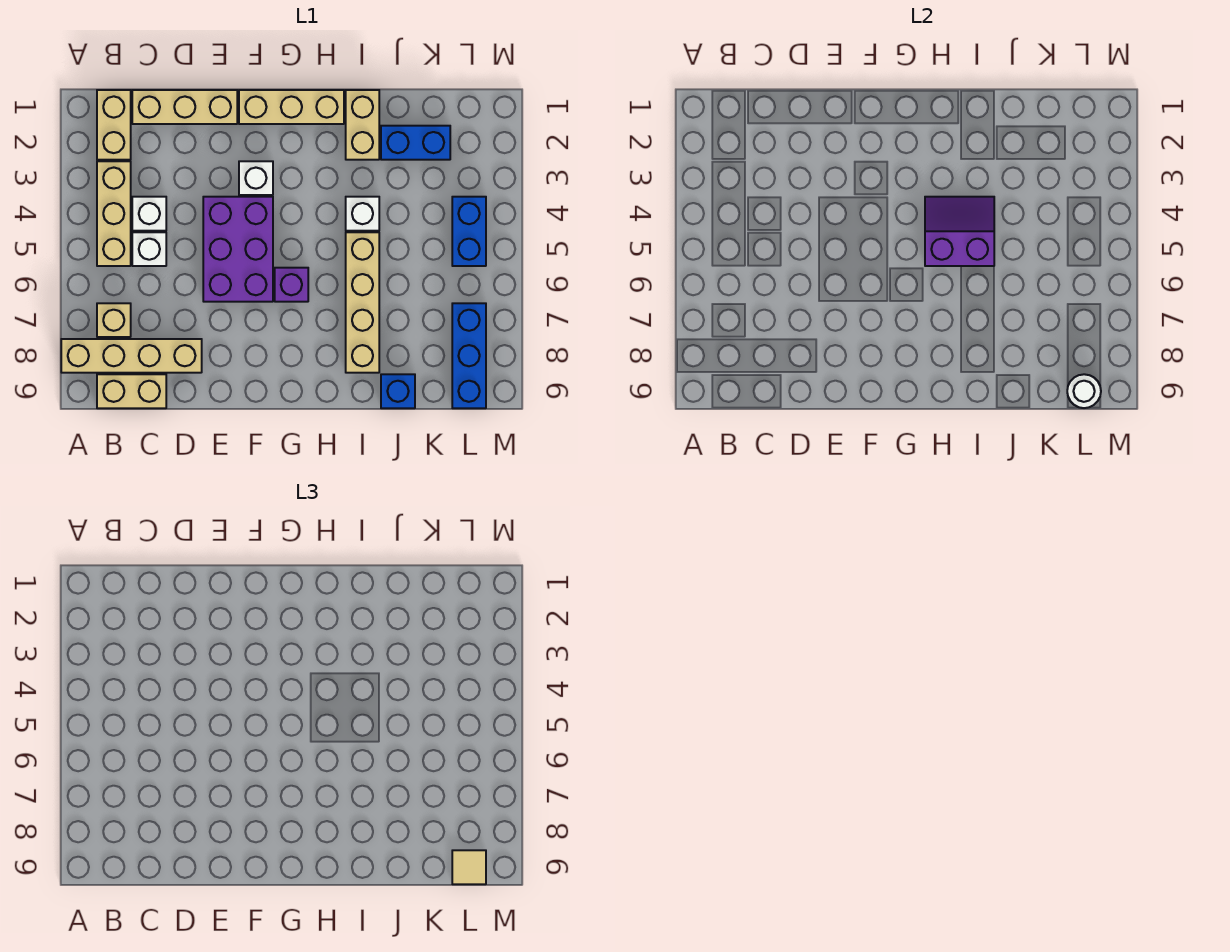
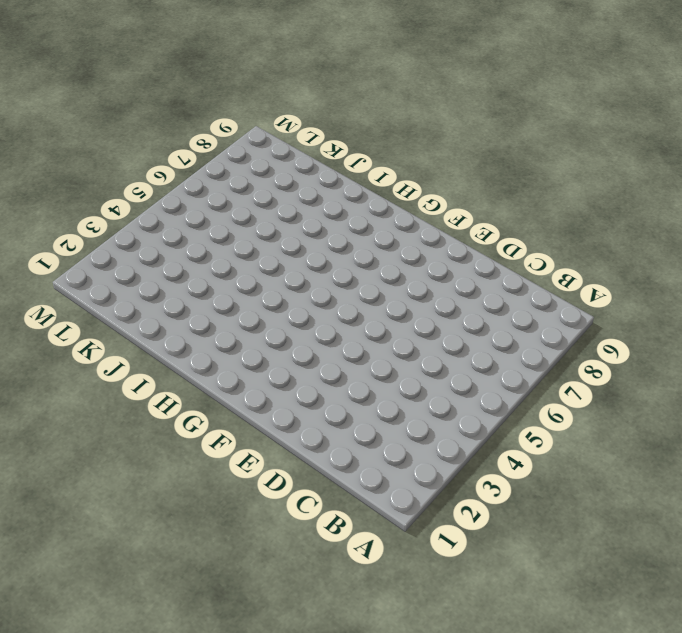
none -> tan 1x4 brick [61,339,202,373]
none -> tan 1x2 brick [97,90,131,160]
none -> tan 1x3 brick [97,161,131,266]

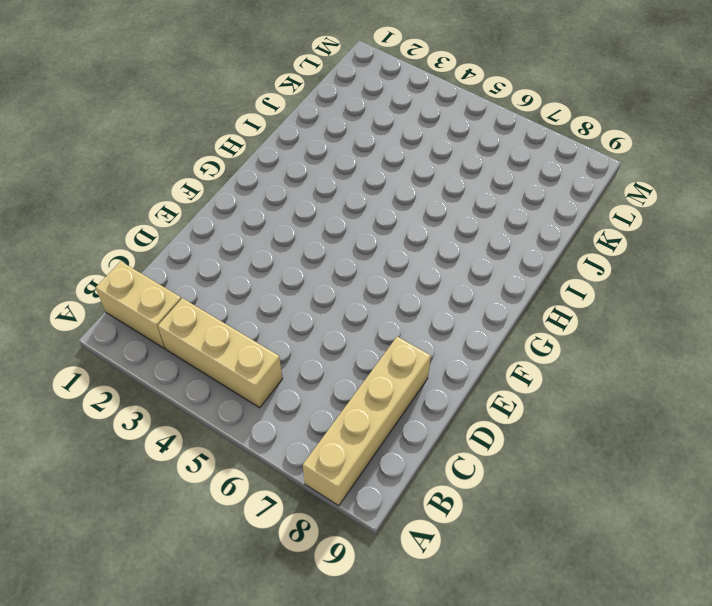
none -> tan 1x1 brick [97,303,131,337]
none -> tan 1x2 brick [97,374,166,408]
none -> tan 1x3 brick [132,90,237,124]

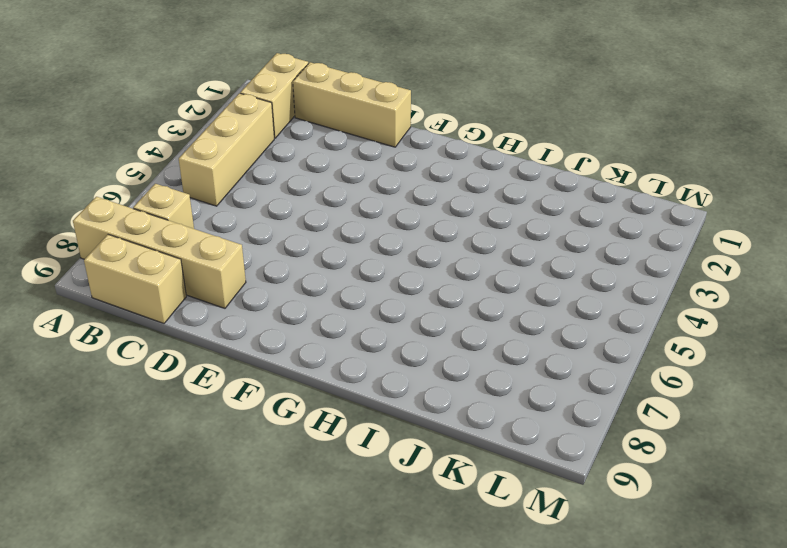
none -> white 1x1 brick [132,197,166,231]
none -> white 1x1 brick [132,232,166,266]
none -> purple 2x3 brick [203,197,273,302]

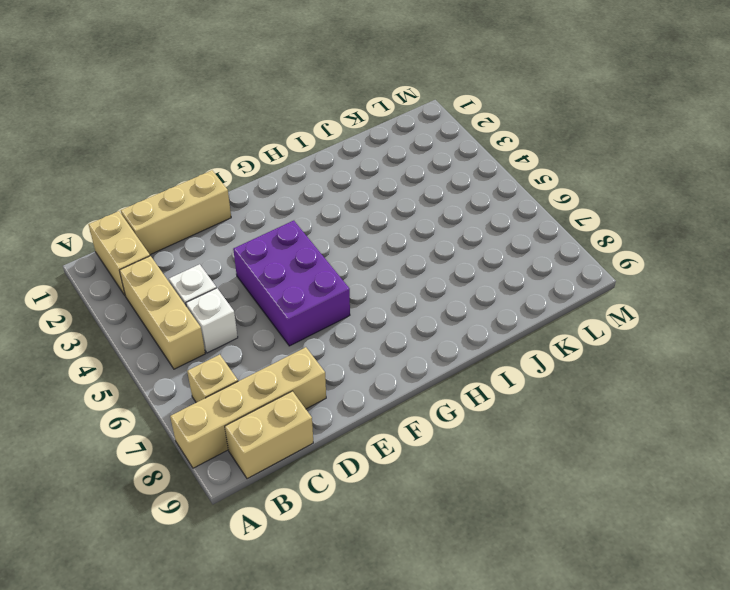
none -> tan 1x3 brick [239,90,344,124]
none -> white 1x1 brick [239,161,273,195]
none -> purple 1x1 brick [275,268,308,302]

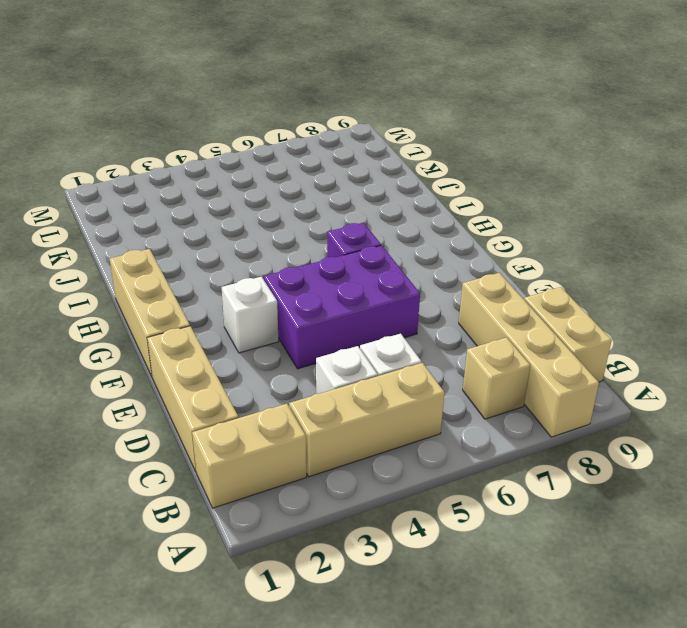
none -> tan 1x2 brick [346,90,379,160]
none -> white 1x1 brick [346,197,379,231]
none -> tan 1x4 brick [346,232,379,373]

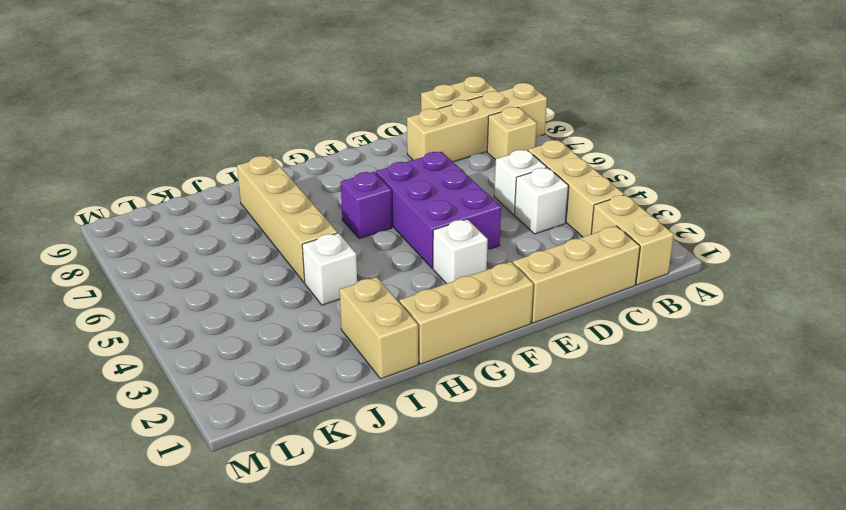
none -> blue 1x2 brick [381,126,450,160]
none -> blue 1x1 brick [381,374,415,408]
none -> blue 1x2 brick [452,197,486,266]

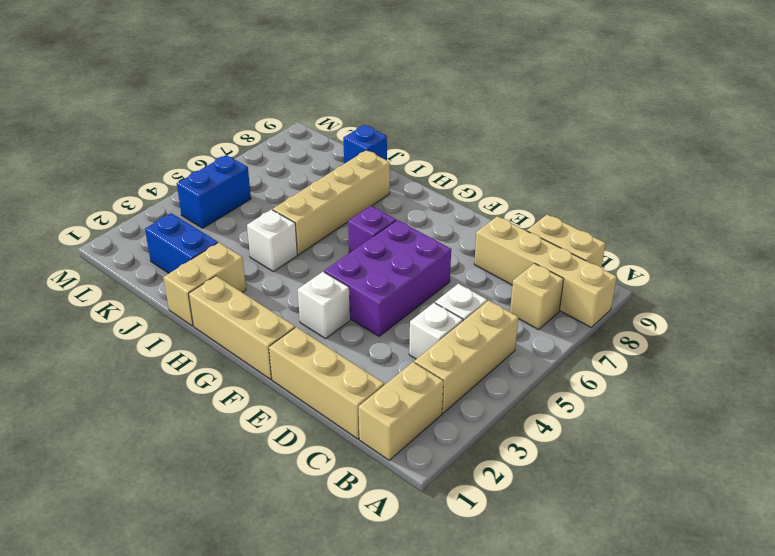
none -> blue 1x3 brick [452,303,486,408]
none -> purple 2x2 slope [925,197,994,266]
none -> white 1x1 round brick [1067,374,1101,408]

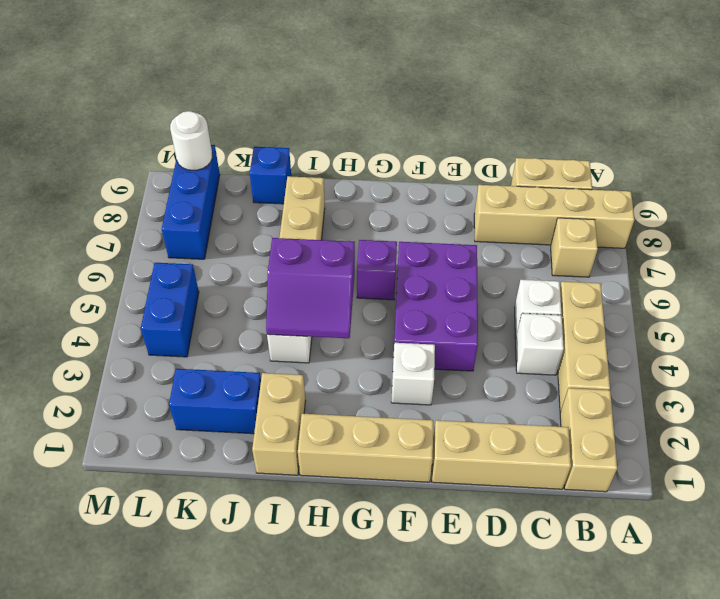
none -> tan 1x1 tile [452,850,486,884]

